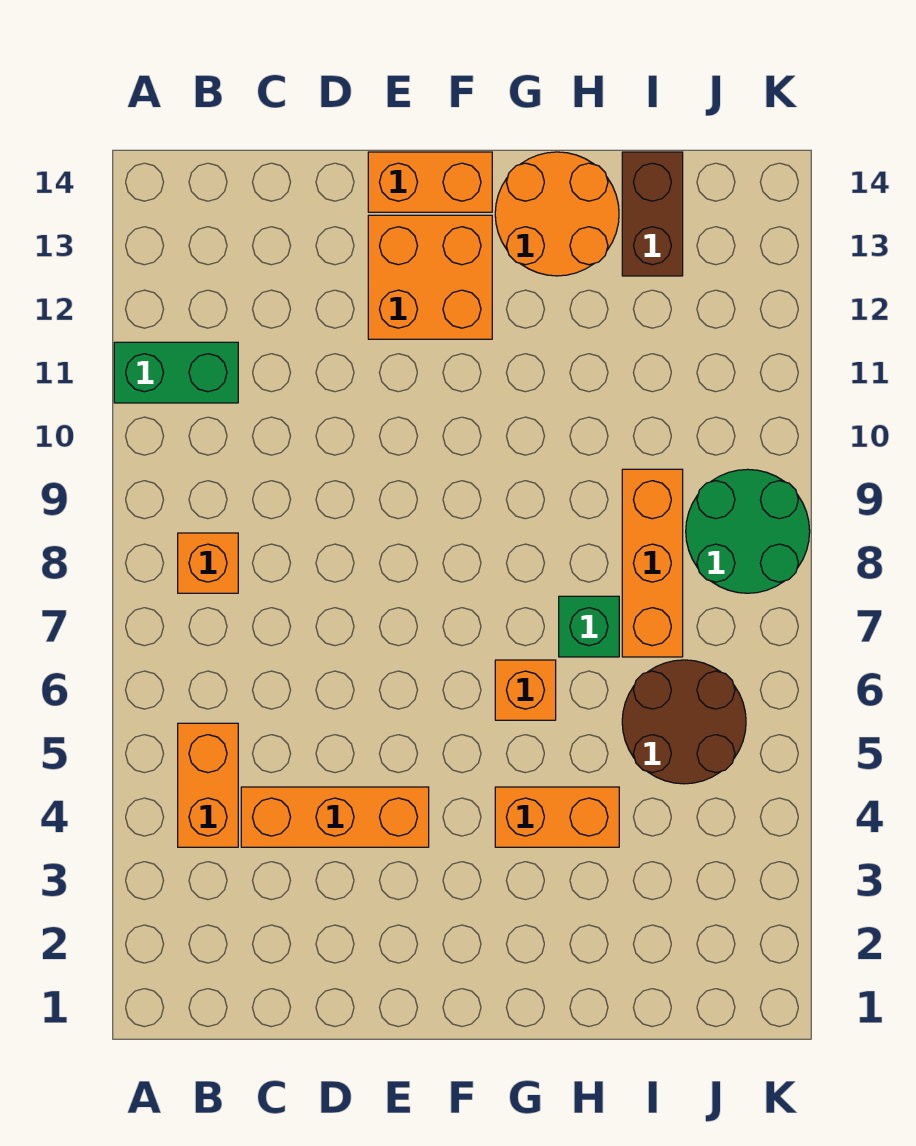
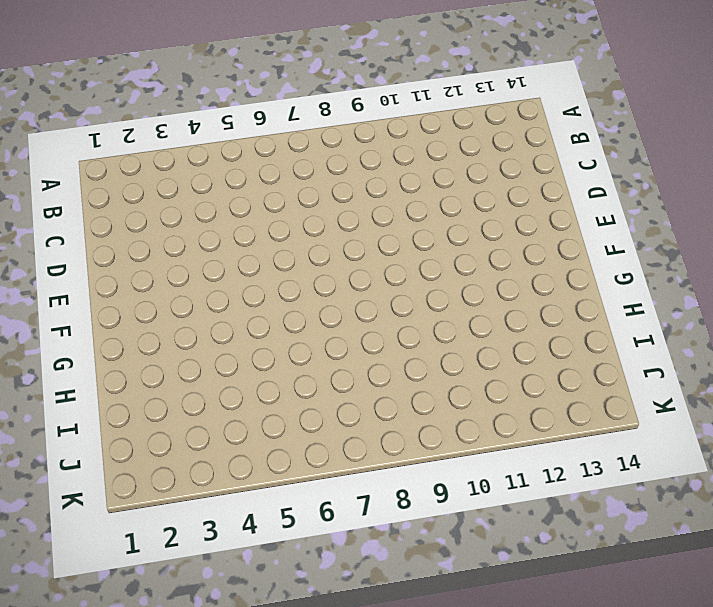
none -> green 1x2 brick [114,342,238,403]
none -> orange 1x2 brick [178,723,238,847]
none -> orange 1x1 brick [178,533,238,593]

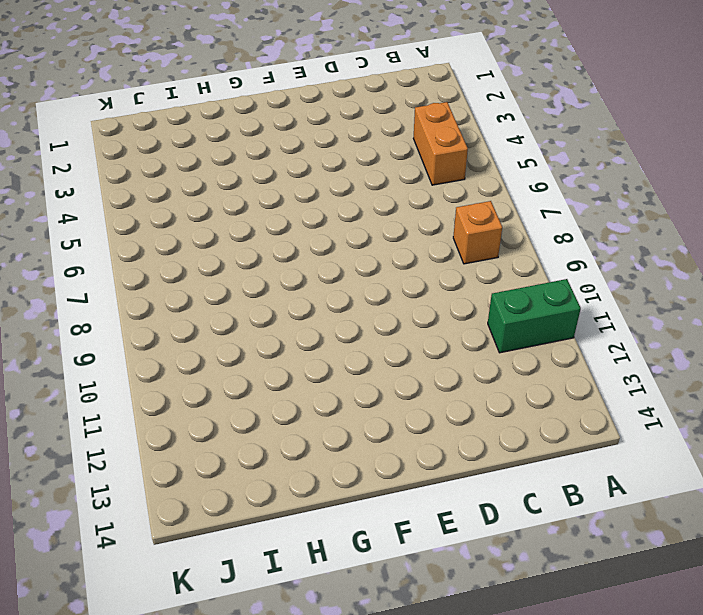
none -> orange 1x3 brick [241,787,429,847]
none -> orange 2x2 brick [368,215,492,339]
none -> orange 1x2 brick [368,152,492,212]

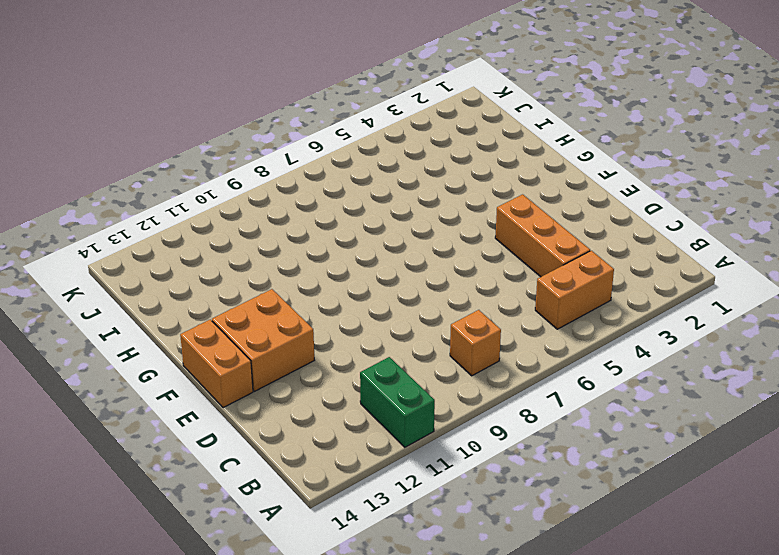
none -> orange 1x2 brick [495,787,619,847]
none -> orange 1x1 brick [495,660,556,720]
none -> orange 2x2 round brick [495,152,619,276]

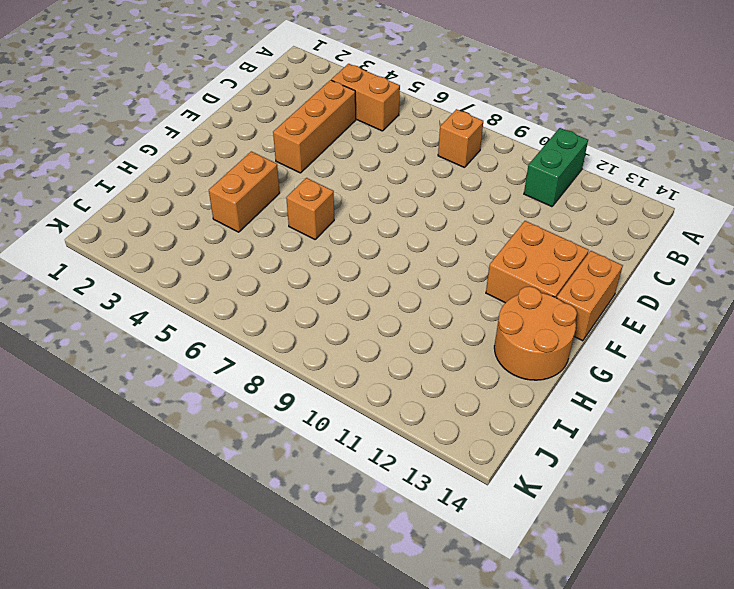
none -> green 1x1 brick [559,596,619,657]
none -> brown 2x2 round brick [622,660,746,784]
none -> orange 1x3 brick [622,469,683,657]

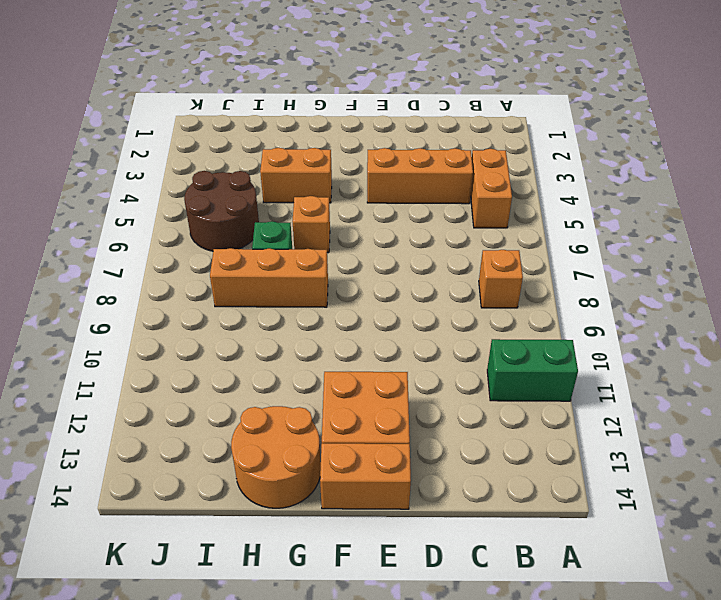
orange 1x3 brick [210,248,328,307] -> orange 1x3 brick turned to [622,469,683,657]
none -> brown 1x2 brick [622,152,683,276]
none -> green 2x2 round brick [686,469,810,593]

